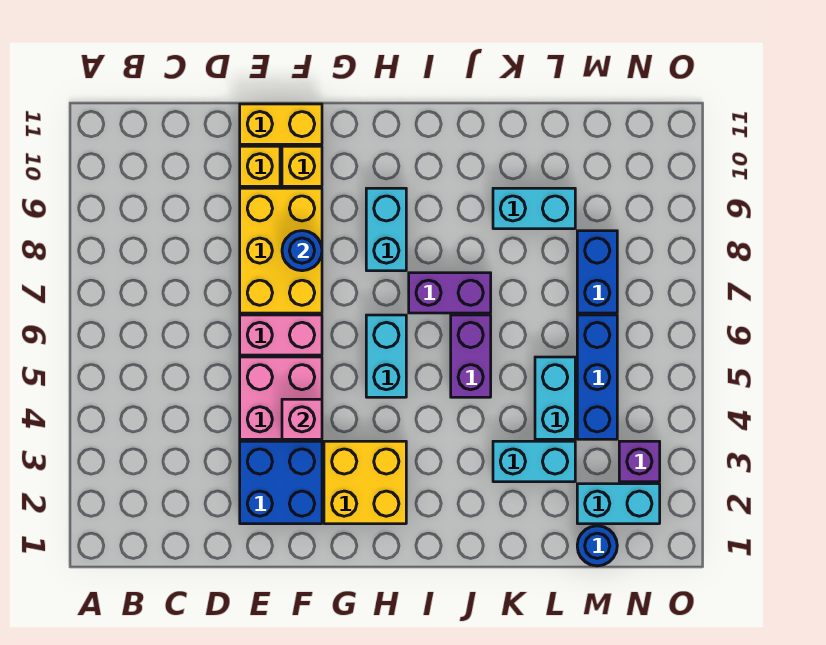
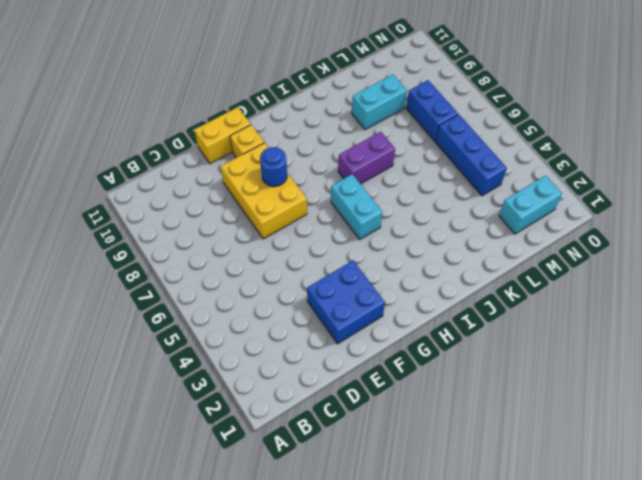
none -> pink 2x2 brick [240,357,322,439]
none -> pink 1x2 brick [240,315,322,355]
none -> yellow 1x1 brick [240,146,280,186]

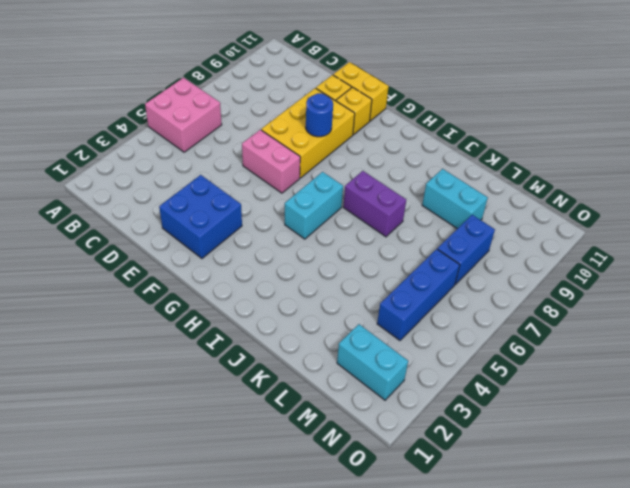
pink 2x2 brick [145,78,222,152] -> pink 2x2 brick moved to [240,357,322,439]
none -> yellow 2x2 brick [324,441,406,524]
none -> cyan 1x2 brick [366,188,406,271]
none -> purple 1x2 brick [451,315,491,397]

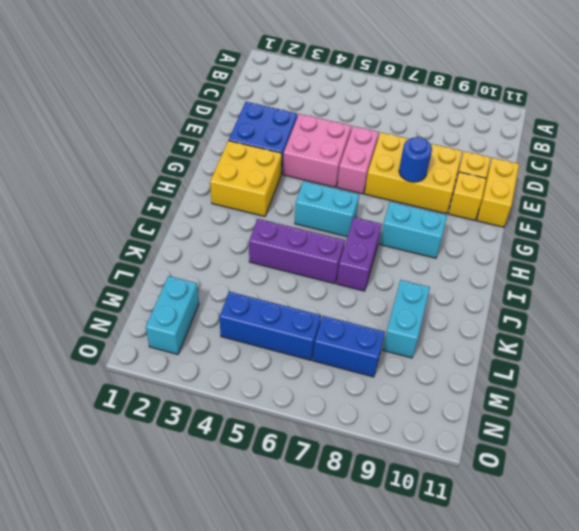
purple 1x3 brick [249,219,345,284] -> purple 1x2 brick [451,315,491,397]
none -> cyan 1x2 brick [493,441,575,482]
none -> cyan 1x2 brick [535,357,575,439]
none -> blue 1x1 round brick [577,526,617,566]

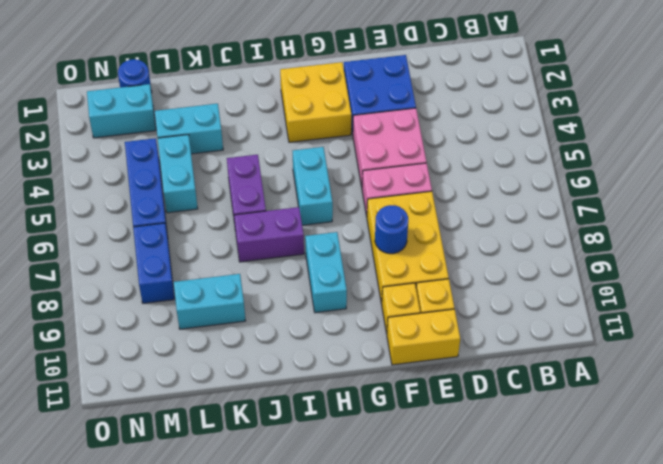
none -> purple 1x1 brick [619,441,660,482]
none -> pink 1x1 brick [282,399,322,439]

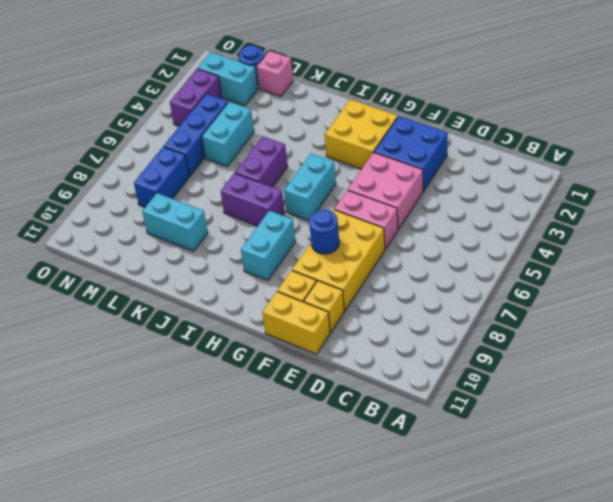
pink 1x1 brick [257,51,293,97] -> pink 1x1 brick moved to [282,399,322,439]
purple 1x2 brick [170,69,222,126] -> purple 1x1 brick [619,441,660,482]
none -> cyan 1x2 brick [493,441,575,482]

